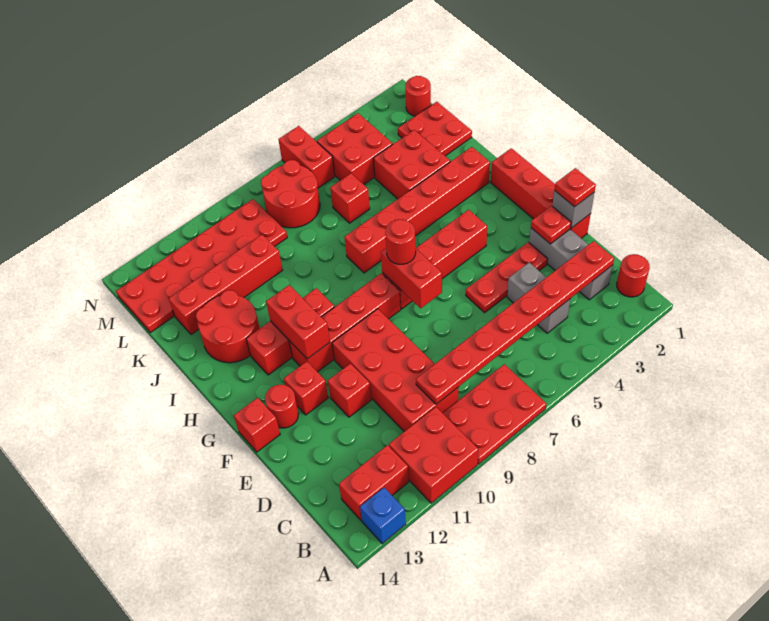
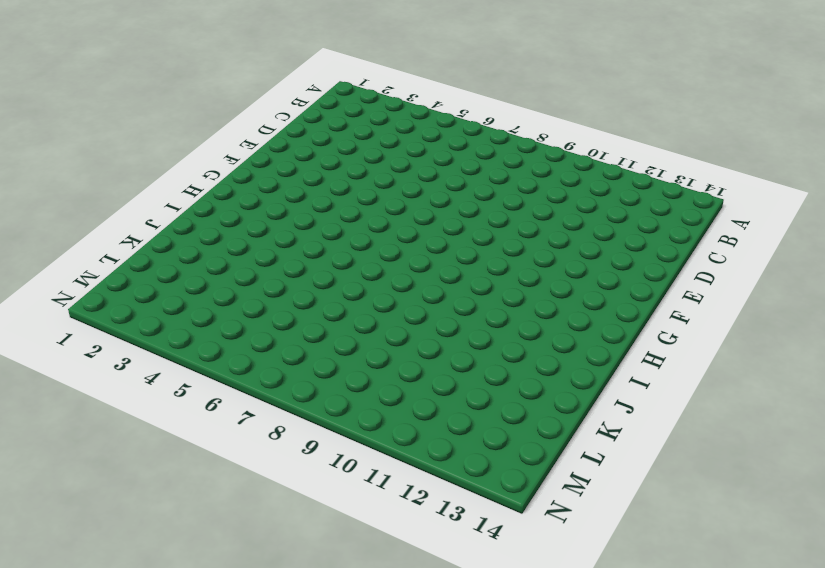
none -> red 2x3 plate [443,364,546,464]
none -> red 2x2 brick [389,407,478,503]
none -> blue 1x1 brick [360,488,406,544]
none -> red 1x1 round brick [617,254,650,297]

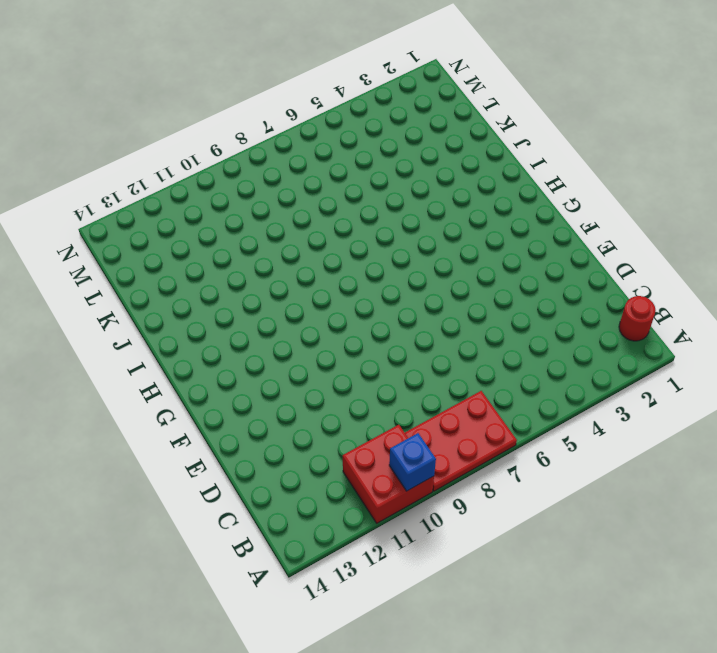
blue 1x1 brick [389,433,436,491] -> blue 1x1 brick moved to [360,488,406,544]
none -> red 1x2 brick [339,445,409,521]
none -> grey 1x3 brick [529,228,613,300]
none -> grey 1x2 brick [507,263,571,333]
none -> red 2x4 brick [332,309,459,432]

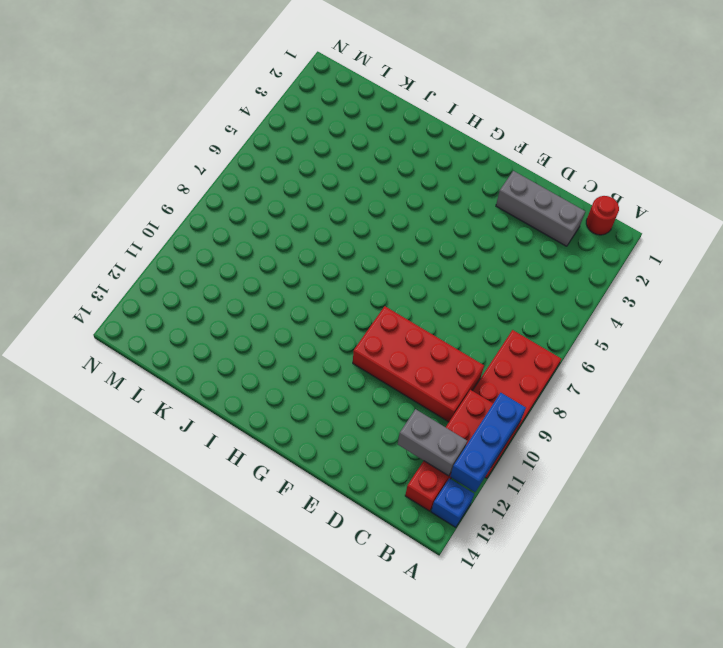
blue 1x3 brick [450,393,526,492] -> none
grey 1x2 brick [398,409,467,476] -> grey 1x2 brick moved to [507,263,571,333]
none -> red 1x4 brick [491,148,591,238]
none -> red 1x3 plate [466,242,547,313]
none -> red 1x1 brick [328,363,371,417]
none -> red 1x1 brick [284,361,328,415]

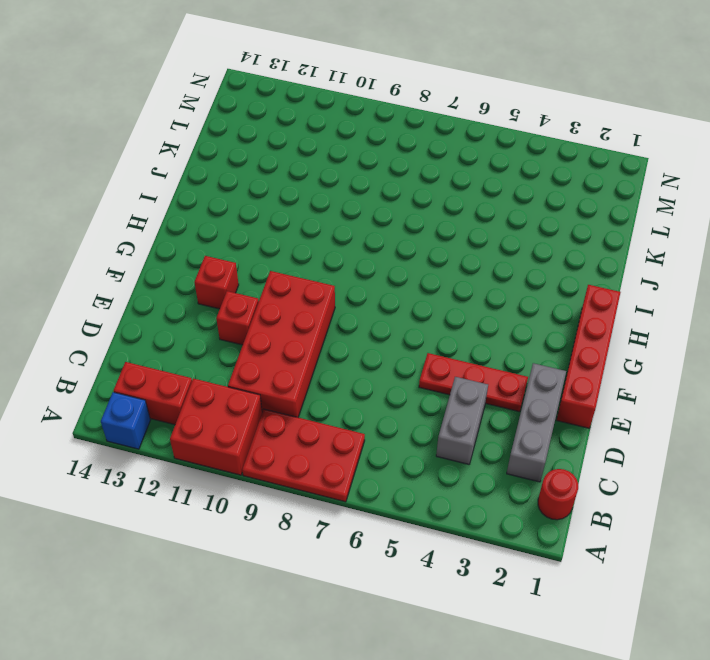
none -> red 1x1 round brick [265,385,299,428]
none -> red 1x1 brick [234,398,280,452]
none -> red 1x4 brick [382,210,487,309]
none -> red 1x4 brick [289,274,401,372]

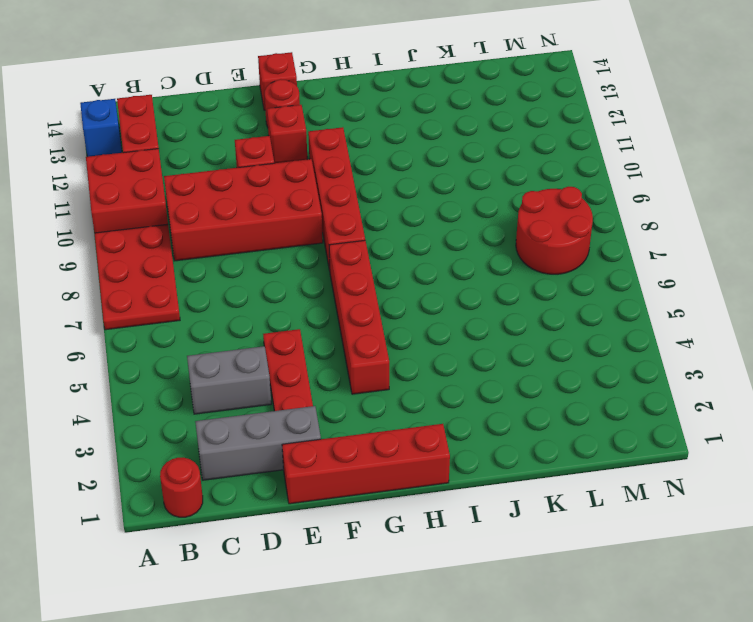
none -> red 1x3 brick [246,288,334,375]
none -> red 1x6 brick [345,147,490,273]
none -> red 2x2 round brick [196,290,260,363]
none -> red 2x2 brick [373,130,450,199]

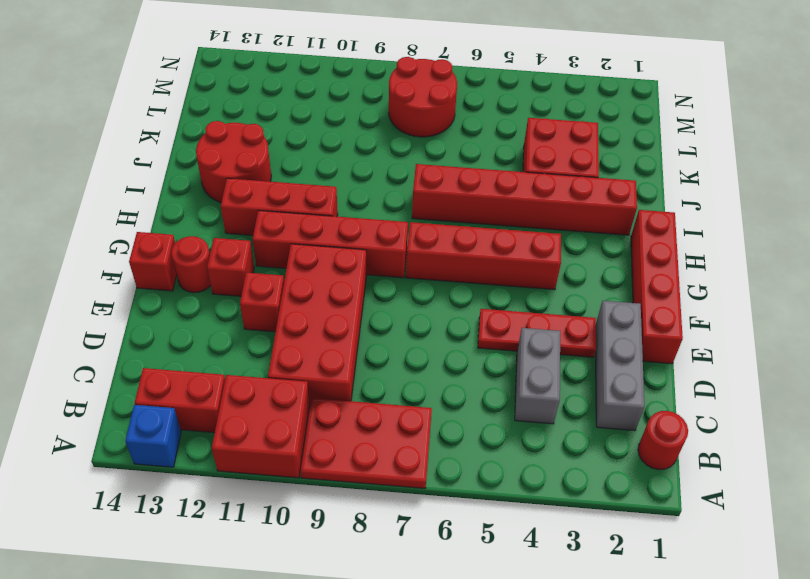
none -> red 2x2 plate [398,102,472,156]
none -> red 1x1 brick [330,173,370,223]
none -> red 1x4 brick [169,235,282,335]
none -> red 2x2 brick [317,113,393,184]

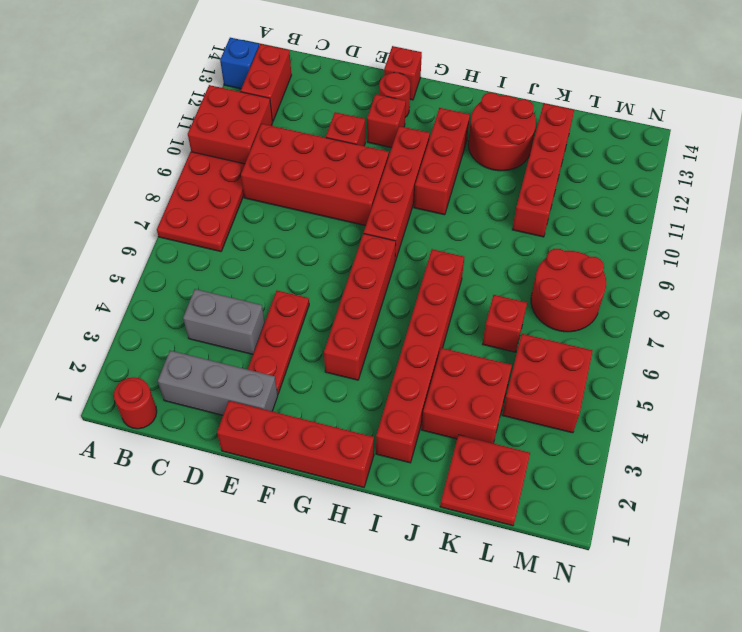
none -> red 2x6 plate [116,199,287,333]
none -> red 1x1 round brick [405,76,431,116]
none -> red 1x2 brick [278,126,335,188]
none -> red 1x8 plate [416,241,614,404]

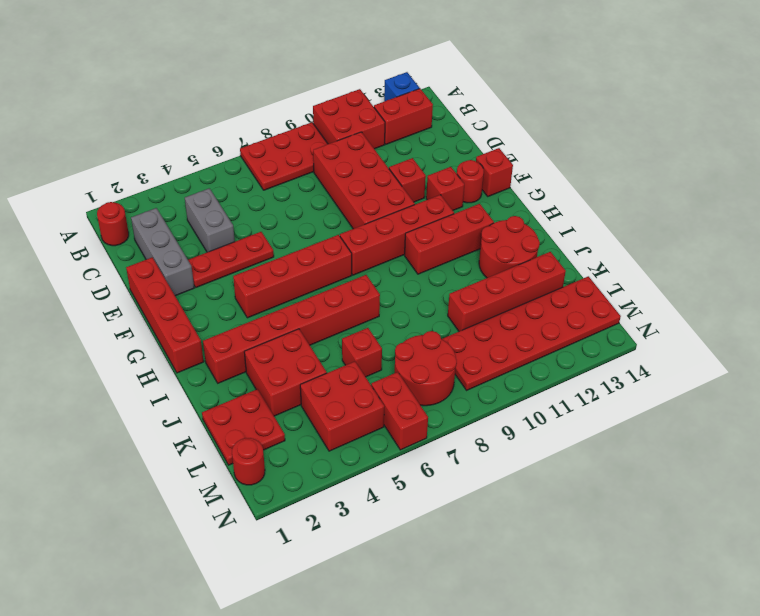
none -> red 1x8 plate [416,241,614,404]
none -> grey 1x1 brick [552,191,595,228]
none -> red 1x1 plate [531,206,571,244]
none -> red 1x2 brick [381,249,442,308]

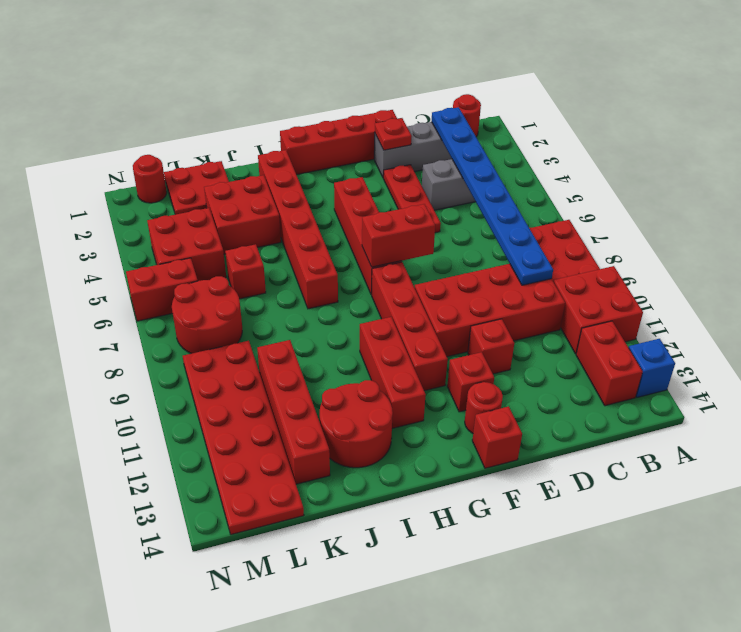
blue 1x8 plate [431,107,553,285] -> red 1x8 plate [416,241,614,404]
none -> grey 1x1 brick [552,191,595,228]
none -> red 1x2 brick [266,285,330,359]
none -> red 1x1 plate [554,168,596,207]
none -> red 1x1 round brick [385,219,416,264]

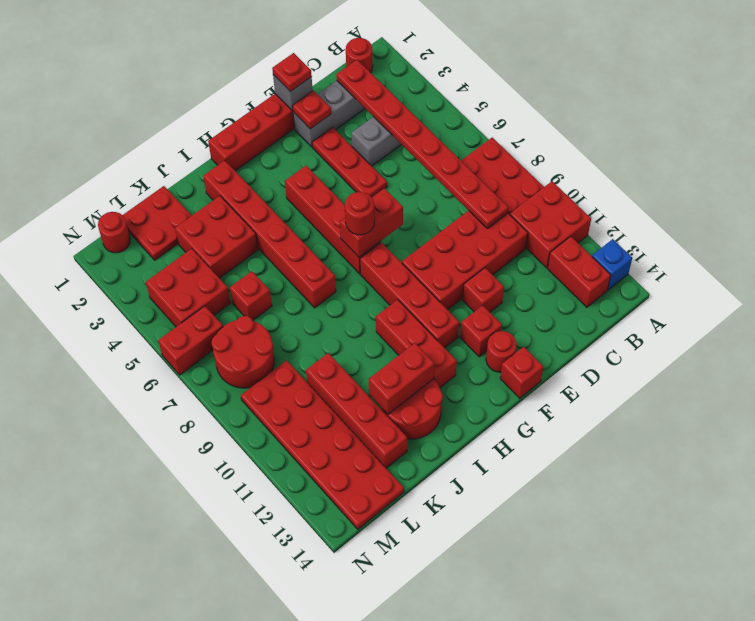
red 1x2 brick [369,343,434,414] -> red 1x2 brick moved to [266,285,330,359]

